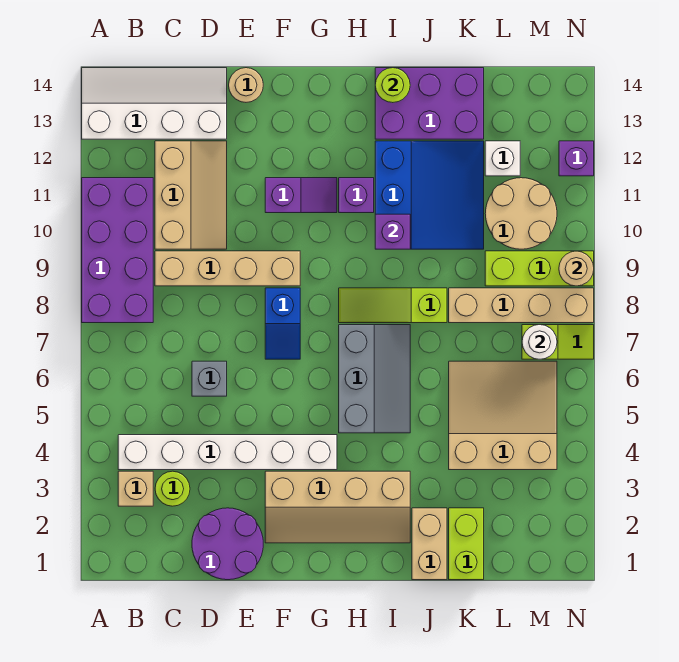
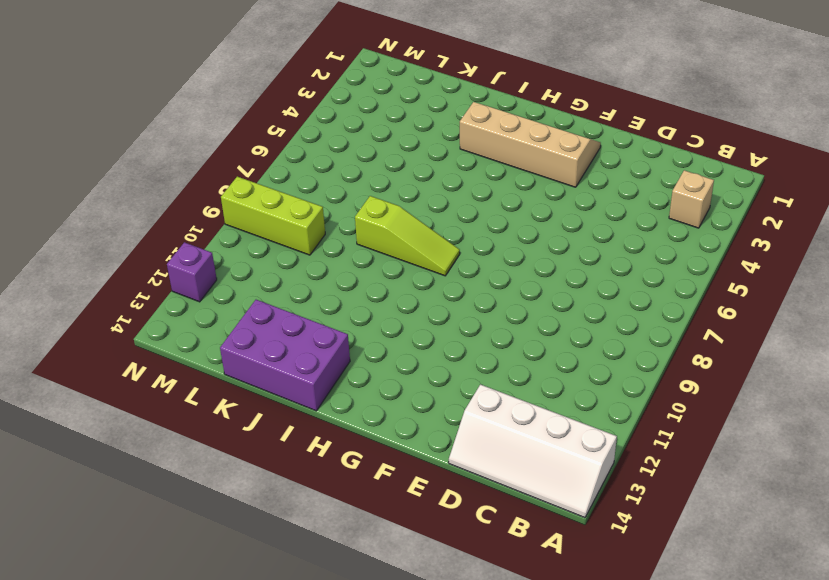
none -> purple 2x4 brick [82,178,153,323]
none -> white 1x6 brick [118,435,337,470]
none -> lime 1x1 round brick [155,471,190,506]
none -> tan 1x4 brick [155,251,300,286]

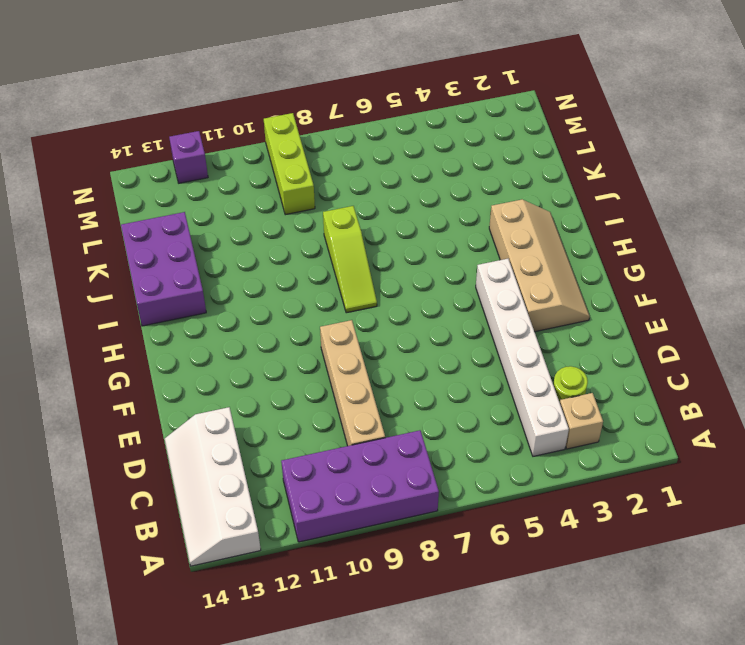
none -> tan 2x3 slope [155,141,227,249]
none -> purple 2x2 round brick [192,508,263,580]
none -> grey 1x1 brick [192,361,227,396]
none -> tan 1x1 round brick [229,68,263,102]

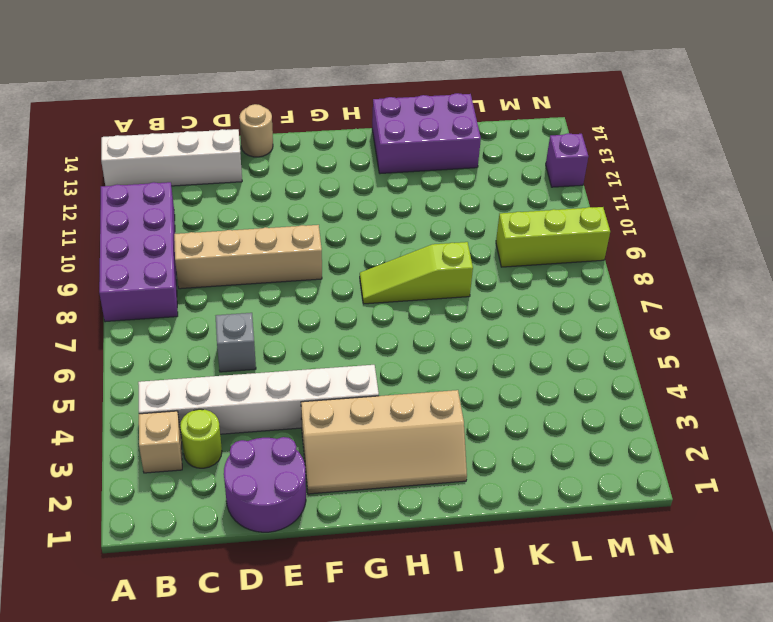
none -> tan 2x3 slope [155,141,227,249]
none -> blue 1x2 slope [265,288,300,359]
none -> purple 1x2 slope [265,178,337,213]
none -> grey 2x3 slope [339,325,410,433]

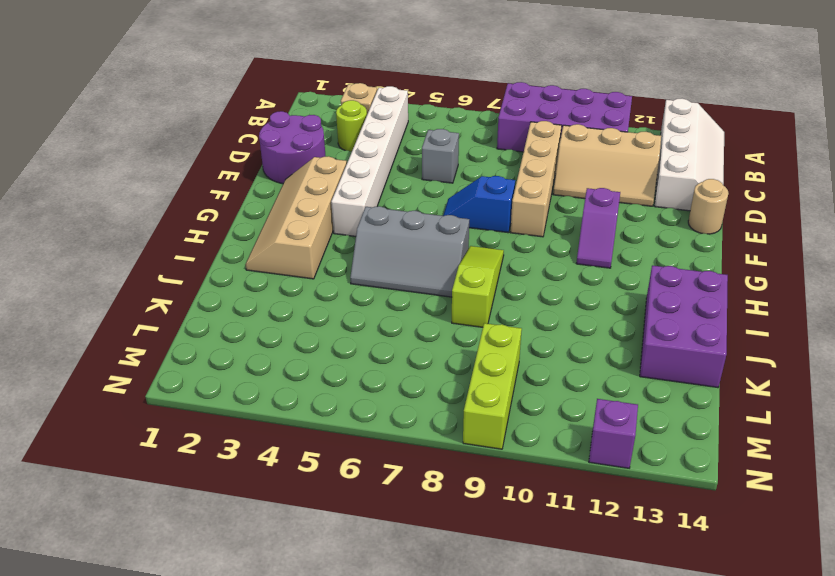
none -> purple 1x1 brick [339,178,374,213]
none -> blue 3x3 slope [375,141,484,249]
none -> tan 1x2 brick [412,508,447,580]
none -> lime 1x2 brick [449,508,484,580]

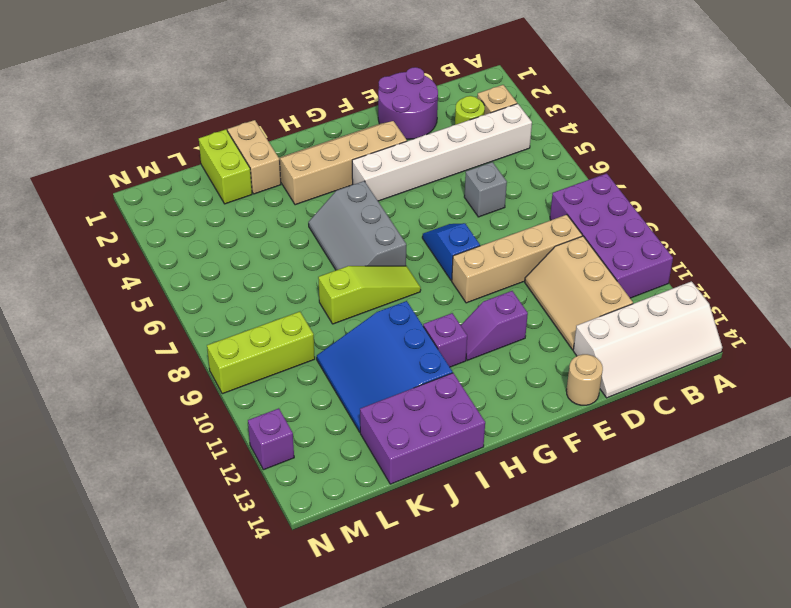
none -> tan 3x3 slope [449,361,557,470]
none -> tan 1x4 brick [449,288,594,323]
none -> tan 2x2 round brick [485,178,557,249]
none -> white 1x1 brick [485,141,520,176]

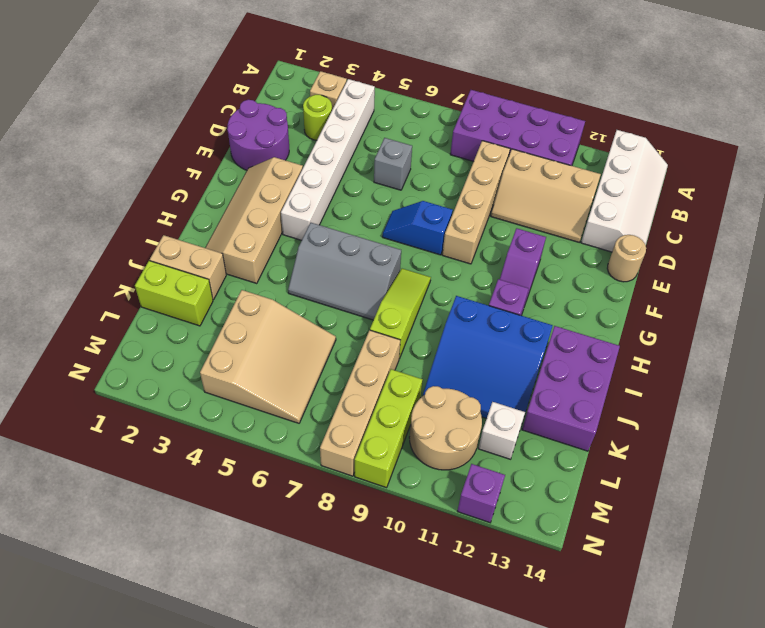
none -> lime 1x2 slope [522,325,594,359]
none -> purple 1x1 brick [375,214,410,249]
none -> lime 1x1 round brick [375,68,410,103]
none -> white 1x1 round brick [522,325,557,359]

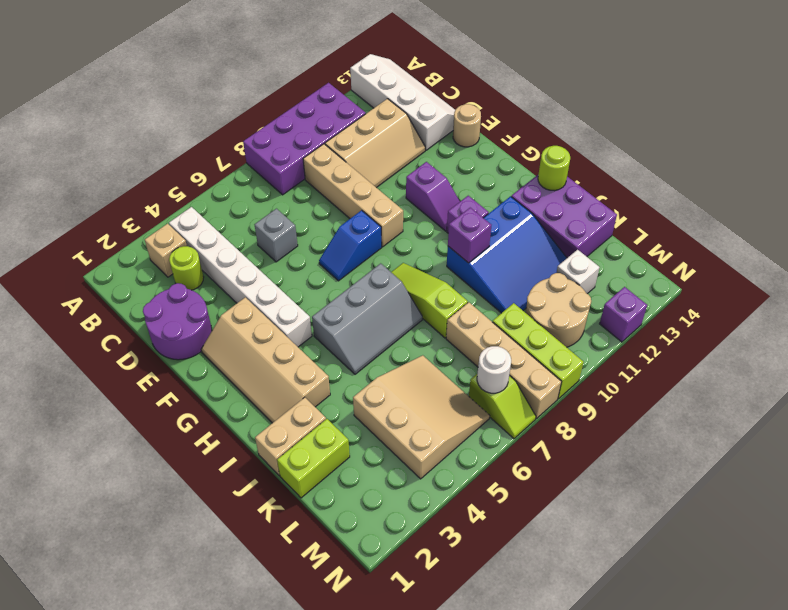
none -> tan 1x1 round brick [559,251,594,286]

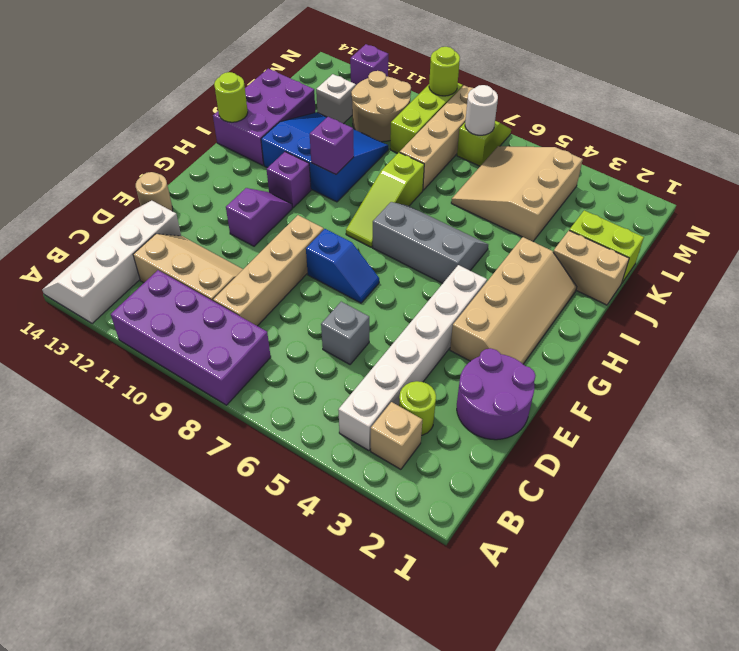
lime 1x1 round brick [429,47,460,96] -> tan 1x1 round brick [559,251,594,286]

